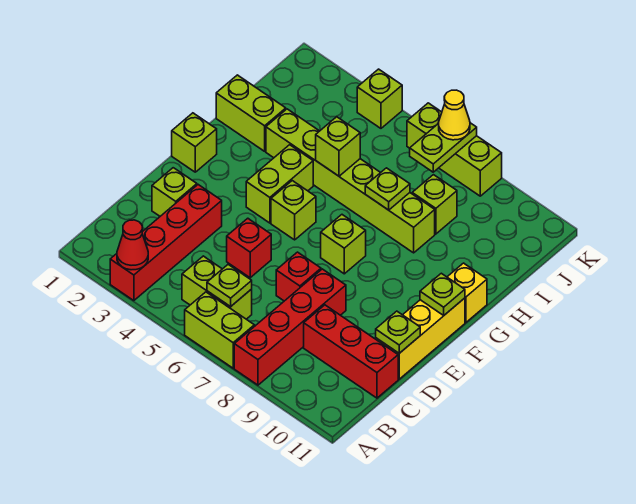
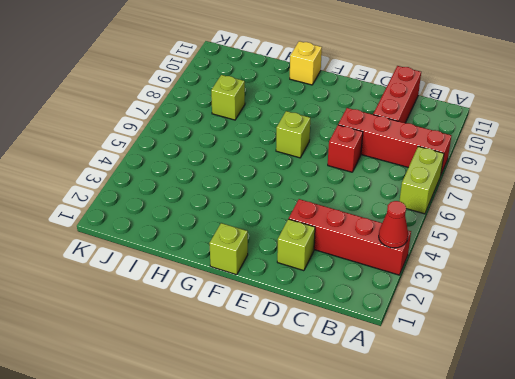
none -> lime 1x2 brick [182,256,252,319]
none -> red 1x1 brick [227,218,271,278]
none -> yellow 1x3 brick [376,298,465,379]

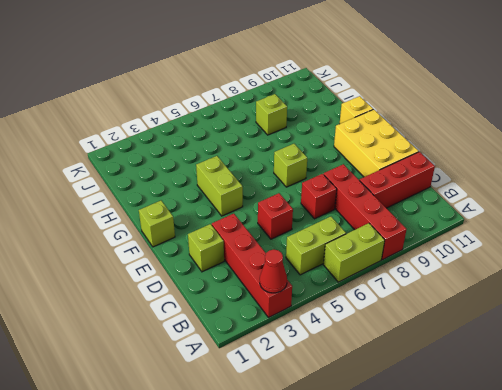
yellow 2x3 brick [334,109,419,177] -> yellow 1x3 brick [376,298,465,379]
none -> lime 1x1 brick [271,181,316,240]
none -> lime 1x2 brick [216,75,286,151]
none -> lime 1x6 brick [266,109,435,253]

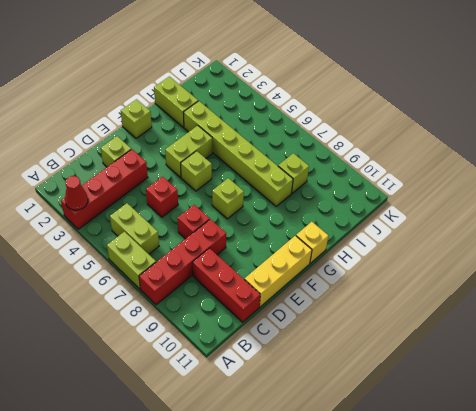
none -> lime 1x1 brick [357,69,402,128]
none -> lime 1x3 brick [407,103,502,196]
none -> lime 1x1 plate [207,265,252,307]

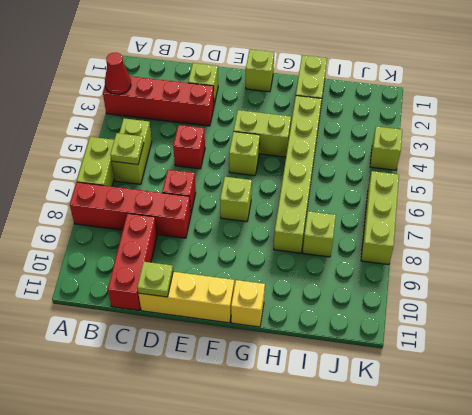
none -> lime 1x1 plate [420,273,465,315]
none -> lime 1x1 brick [316,117,360,176]
none -> lime 1x1 plate [365,168,410,210]

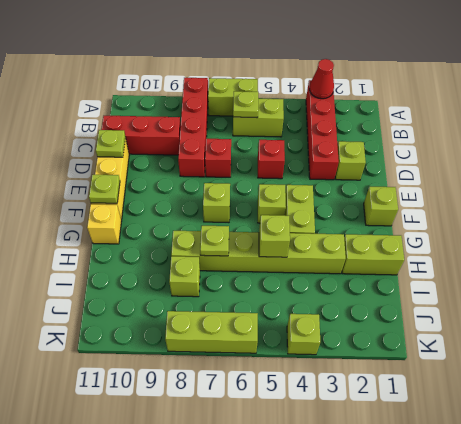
none -> lime 1x2 plate [410,123,477,172]
none -> yellow 1x1 cone [439,90,470,140]

